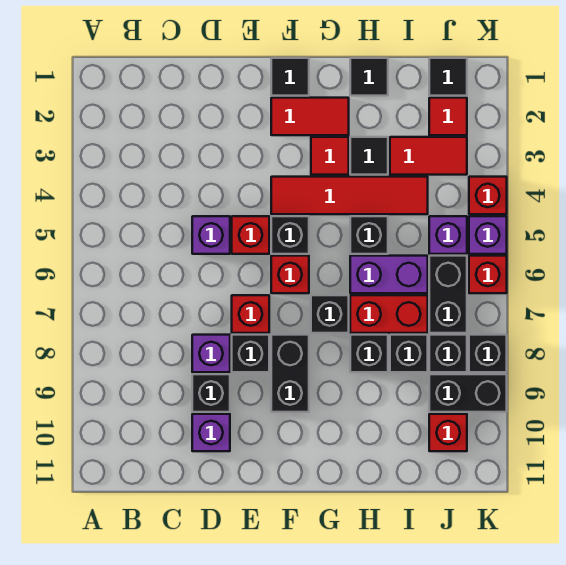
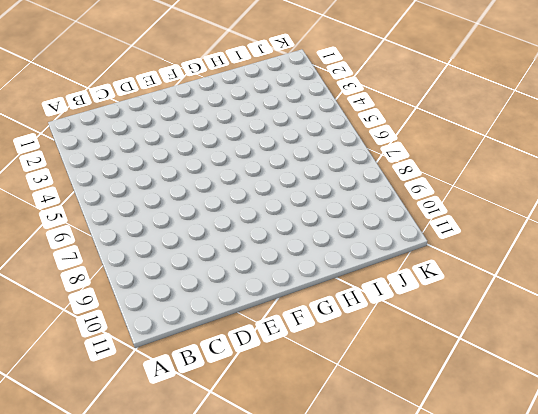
none -> purple 1x1 brick [192,216,230,254]
none -> purple 1x1 brick [192,335,230,372]
none -> black 1x1 brick [192,374,230,412]
none -> purple 1x1 brick [192,414,230,451]

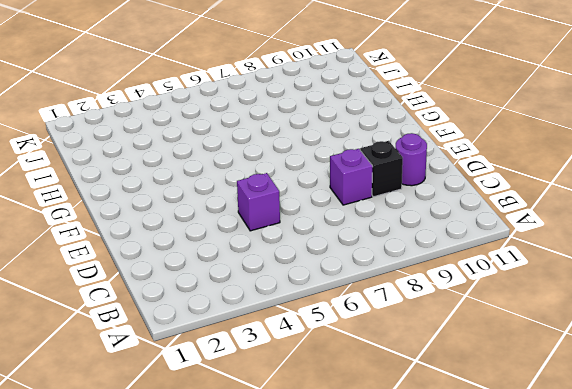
purple 1x1 round brick [396,133,427,186] -> purple 1x1 brick [192,414,230,451]
none -> red 1x1 brick [232,216,269,254]
none -> red 1x1 brick [232,295,269,333]
none -> black 1x1 brick [232,335,269,372]
none -> black 1x1 tile [271,58,309,96]

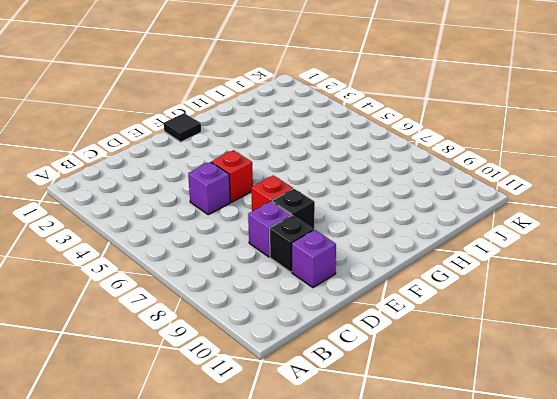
none -> red 1x2 tile [271,98,349,135]
none -> red 1x4 tile [271,177,428,214]
none -> black 1x1 brick [271,216,309,254]
none -> red 1x1 brick [271,256,309,293]

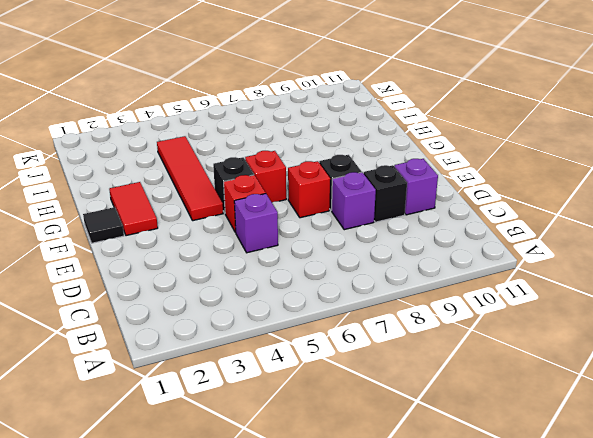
none -> black 1x2 brick [271,335,309,412]
none -> red 1x1 tile [311,137,349,175]
none -> black 1x1 brick [311,295,349,333]
none -> black 1x1 tile [350,58,388,96]

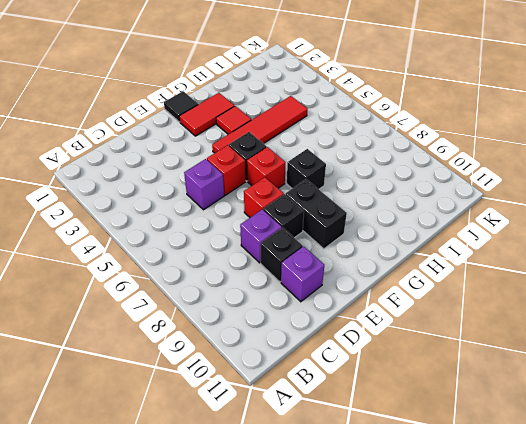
none -> black 1x1 tile [350,58,388,96]
none -> black 1x1 tile [350,137,388,175]
none -> black 1x1 brick [350,216,388,254]
none -> purple 1x2 brick [350,256,428,293]

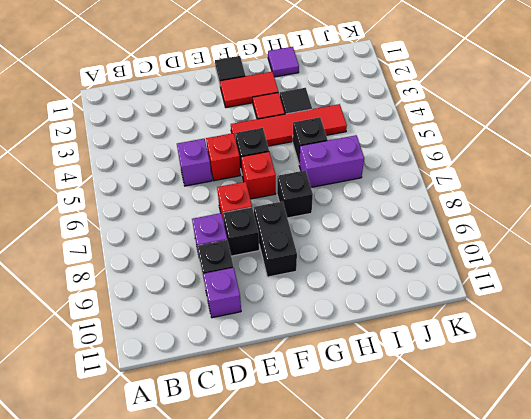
purple 1x1 tile [268,47,299,77] -> black 1x1 tile [350,58,388,96]
none -> red 1x2 brick [350,295,428,333]
none -> black 1x1 brick [350,335,388,372]
none -> red 1x2 tile [390,137,467,175]
none -> black 1x1 brick [390,335,428,372]

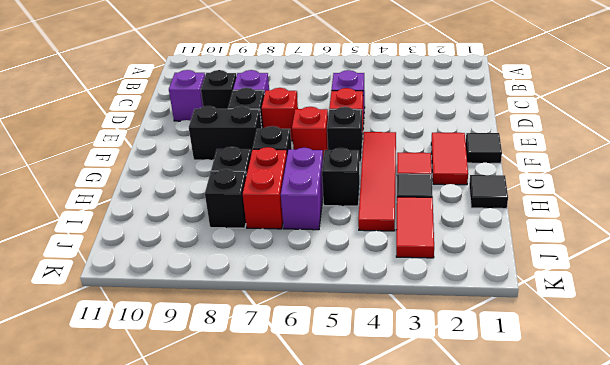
none -> black 1x1 tile [429,58,467,96]
none -> red 1x1 tile [429,98,467,135]
none -> purple 1x1 brick [429,216,467,254]
none -> black 1x2 brick [429,256,467,333]

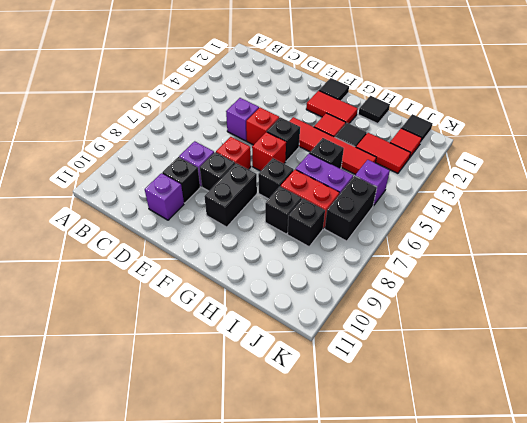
none -> black 1x1 brick [429,335,467,372]
none -> black 1x2 brick [429,374,507,412]
none -> red 1x1 brick [429,414,467,451]
none -> red 1x1 brick [469,177,507,214]

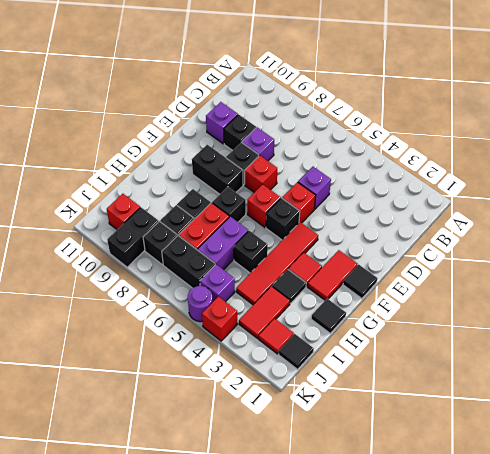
purple 1x1 round brick [188,286,213,322] -> purple 1x1 brick [469,216,507,254]
none -> red 1x1 brick [469,256,507,293]
none -> black 1x1 brick [469,335,507,372]

